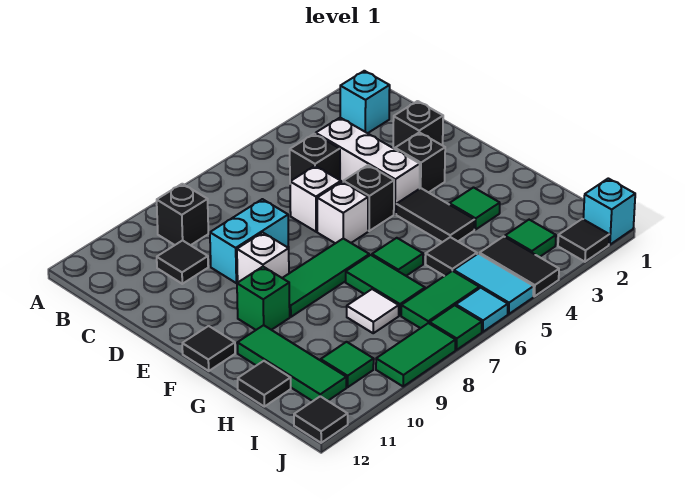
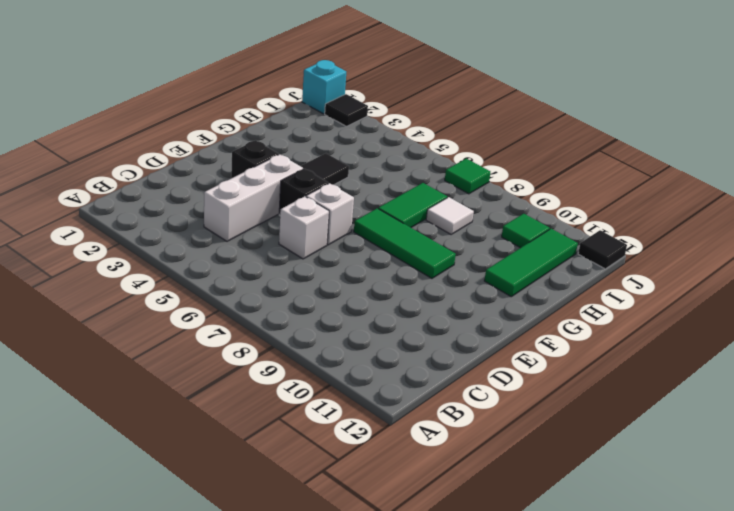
none -> cyan 1x1 brick [340,71,390,133]
none -> black 1x1 brick [157,184,208,245]
none -> black 1x1 brick [290,134,340,182]
none -> black 1x1 tile [157,240,208,284]

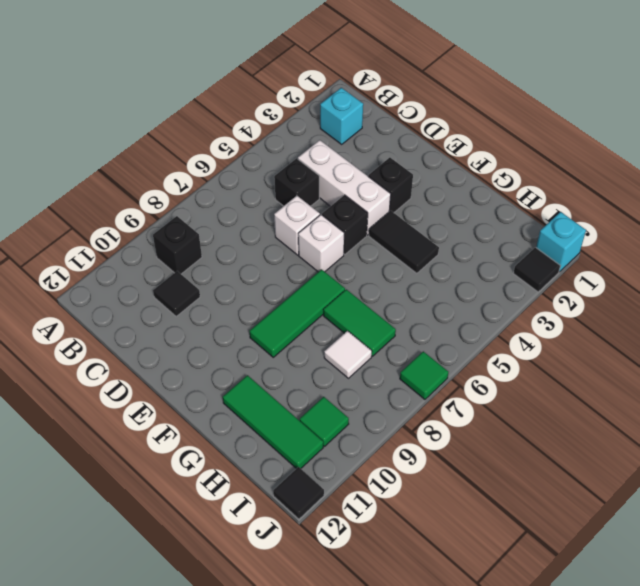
none -> black 1x1 brick [393,101,443,149]
none -> cyan 1x2 brick [210,199,289,283]
none -> white 1x1 brick [237,232,289,282]
none -> green 1x1 brick [237,267,290,330]

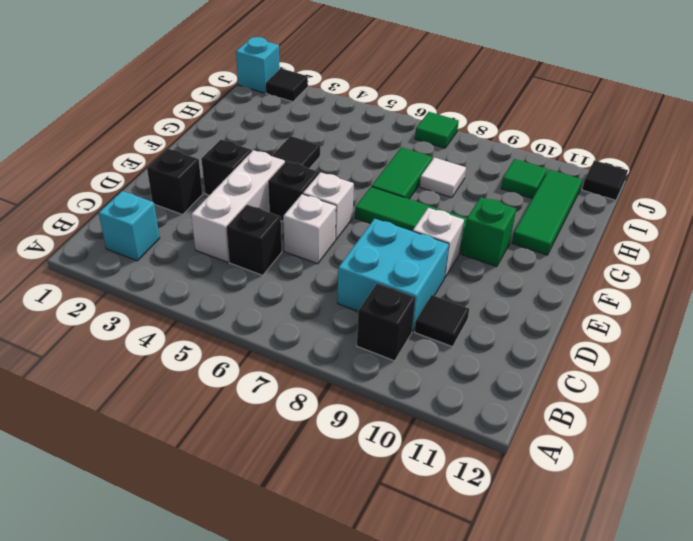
cyan 2x2 brick [337,219,449,332] -> cyan 1x2 brick [210,199,289,283]
none -> black 1x1 tile [182,326,235,371]
none -> green 1x1 tile [449,188,500,230]
none -> green 1x1 tile [372,238,423,276]
none -> black 1x1 tile [426,237,477,276]

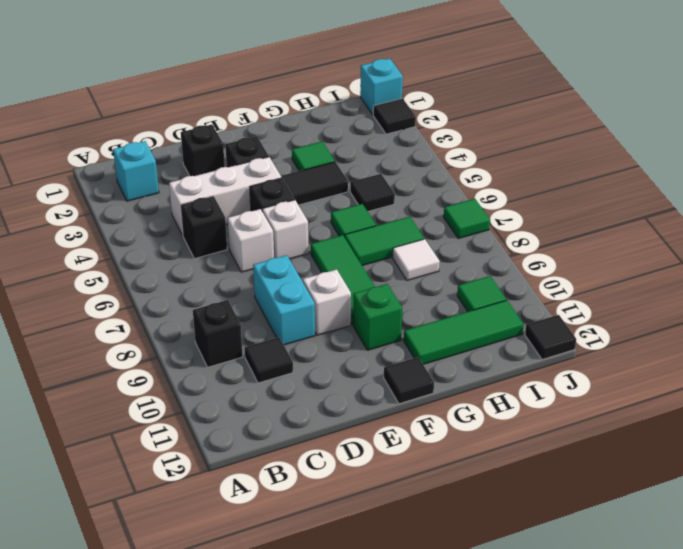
none -> black 1x1 tile [238,361,291,407]
none -> green 1x1 tile [505,220,556,257]
none -> black 1x2 tile [479,237,559,296]
none -> cyan 1x2 tile [454,254,534,314]

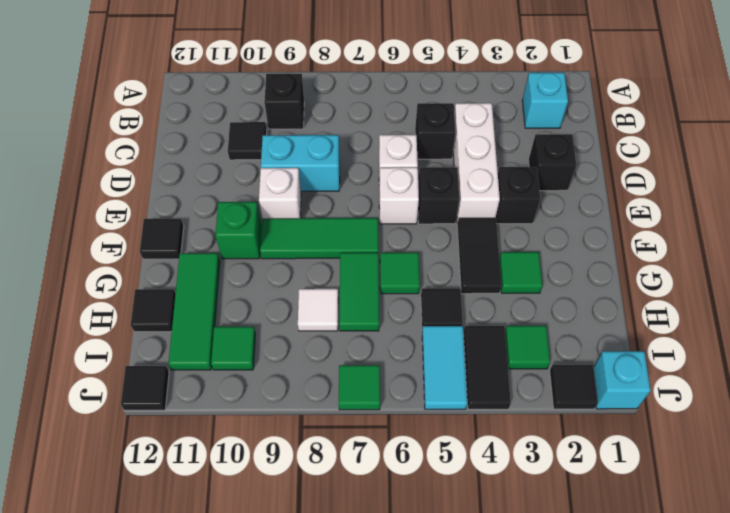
none -> green 1x2 tile [401,271,479,328]
none -> cyan 1x1 tile [456,288,508,332]
none -> green 1x2 tile [376,323,456,386]

